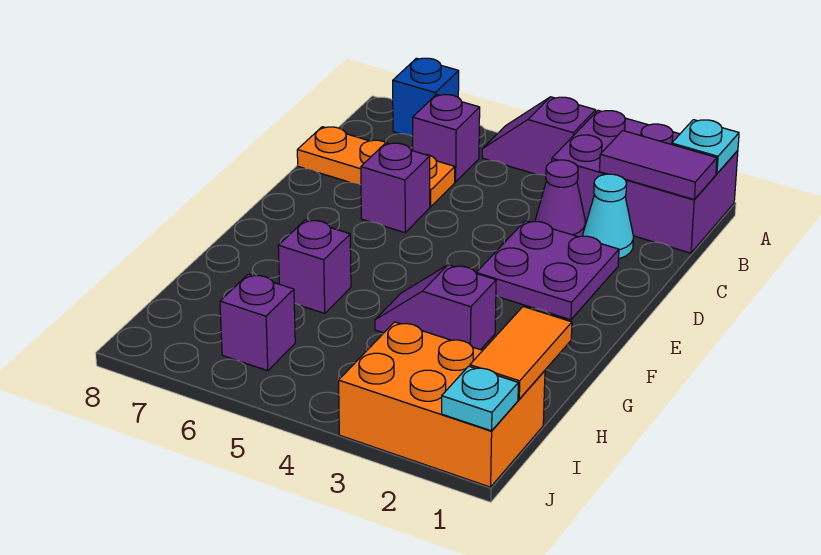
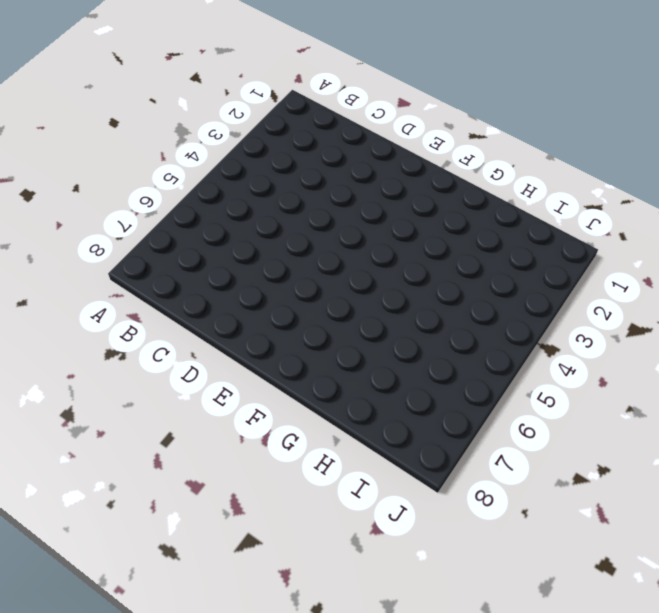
none -> purple 2x3 brick [552,111,738,253]
none -> purple 1x2 slope [482,97,596,176]
none -> blue 1x1 brick [393,58,459,136]

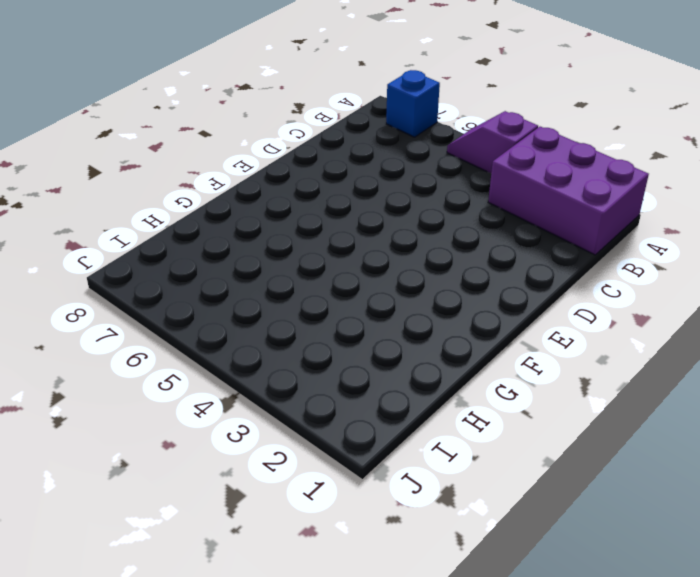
none -> purple 1x1 brick [413,95,480,182]
none -> cyan 1x1 cone [583,174,633,259]
none -> purple 1x1 cone [535,160,585,237]

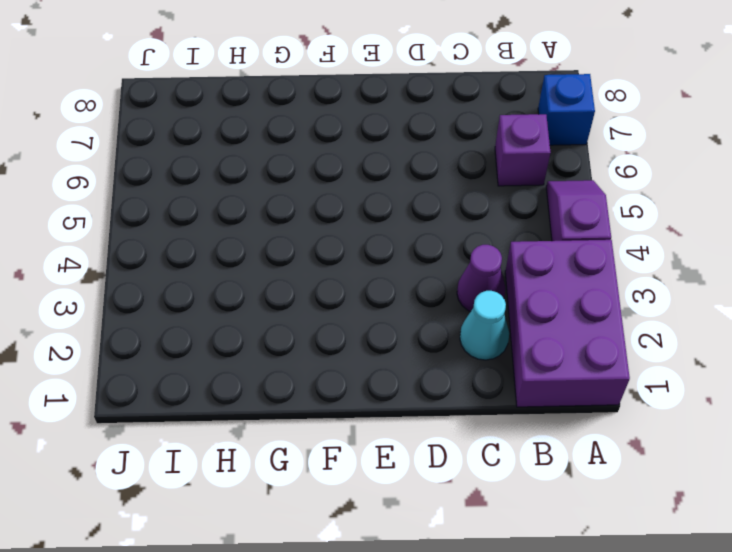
none -> orange 1x3 plate [297,127,455,207]
none -> purple 2x2 plate [476,221,619,320]
none -> purple 1x1 brick [361,143,430,233]

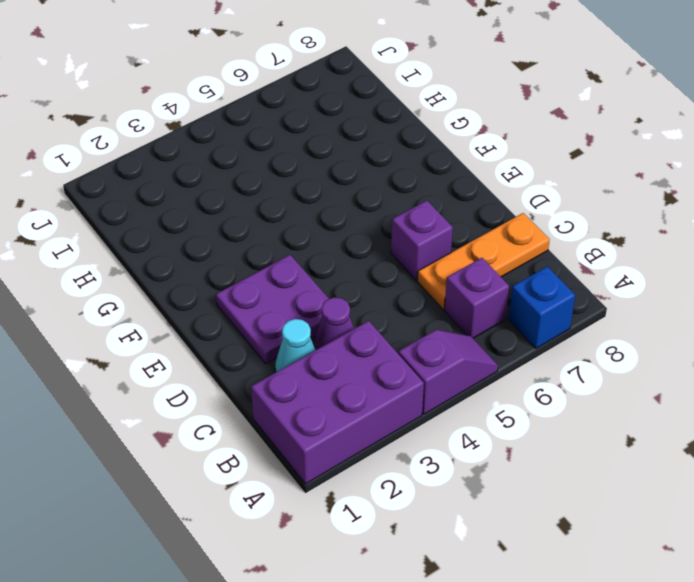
none -> purple 1x2 slope [375,265,496,350]
none -> purple 1x1 brick [278,220,351,313]
none -> orange 2x3 brick [339,322,545,487]

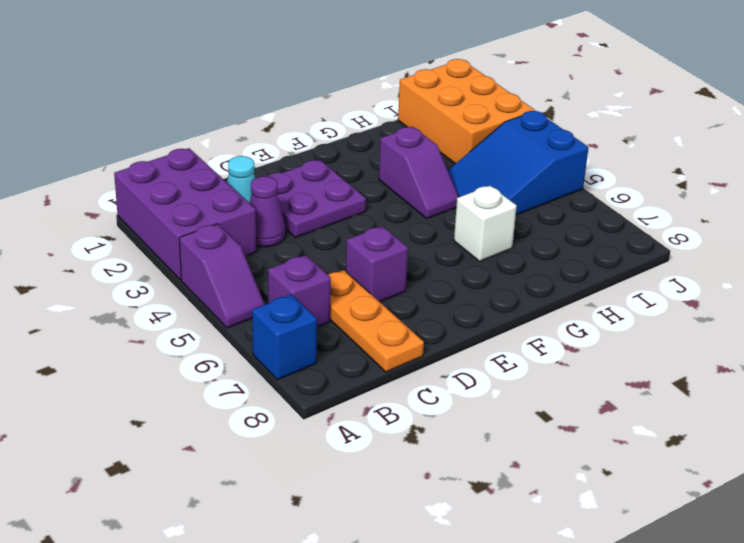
white 1x1 brick [454,186,517,261] -> purple 1x1 brick [278,220,351,313]
blue 2x3 slope [448,111,589,215] -> none
none -> purple 1x1 brick [220,274,295,371]
none -> cyan 1x1 plate [672,120,739,174]
none -> purple 1x2 tile [600,131,717,199]

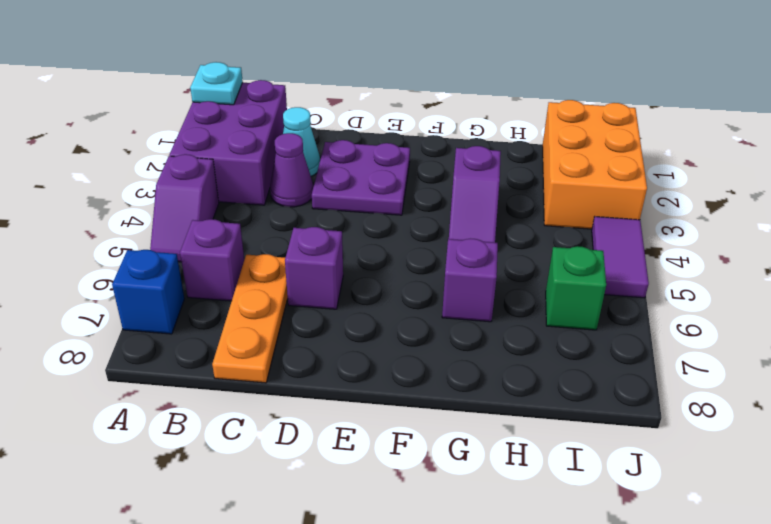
green 1x1 brick [546,246,606,330] -> purple 1x1 brick [220,274,295,371]
purple 1x2 tile [592,217,649,298] -> purple 1x2 tile moved to [600,131,717,199]
none -> orange 1x2 tile [470,307,572,399]
none -> cyan 1x1 plate [442,366,518,431]

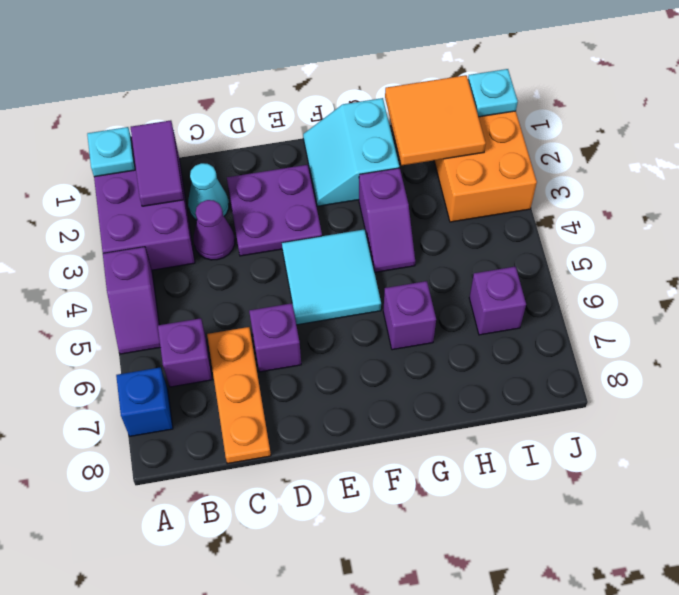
cyan 2x2 tile [282,229,381,325] -> none
cyan 2x2 slope [303,98,399,206] -> none
orange 2x2 tile [385,75,486,165] -> orange 1x2 tile [470,307,572,399]

